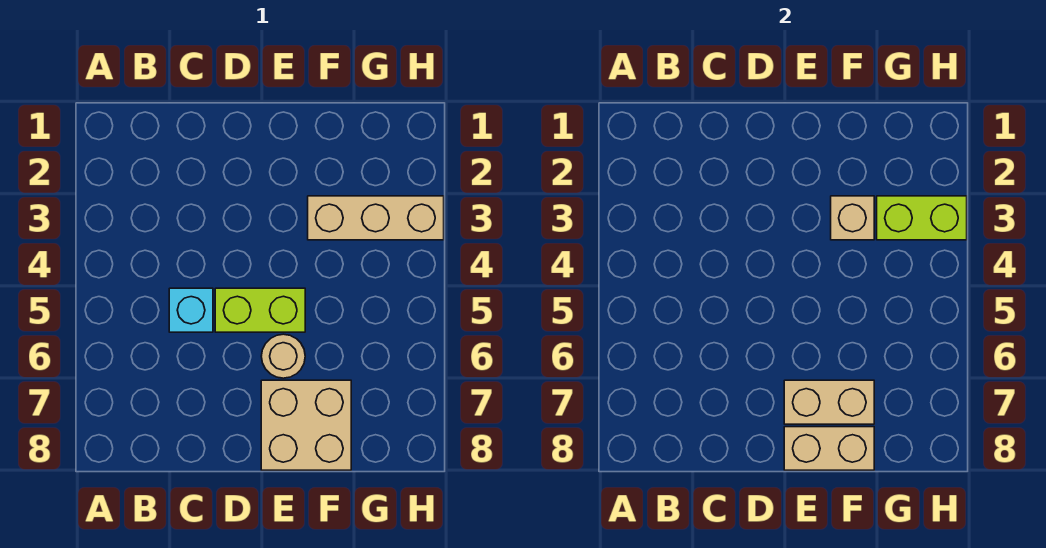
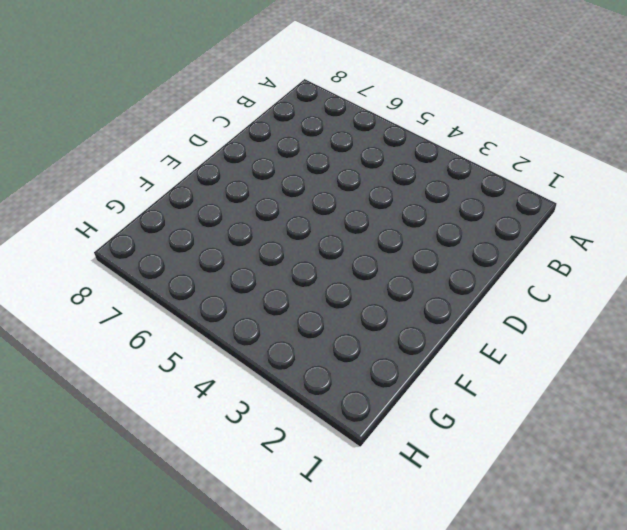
none -> cyan 1x1 brick [169,288,213,332]
none -> lime 1x2 brick [215,288,305,332]

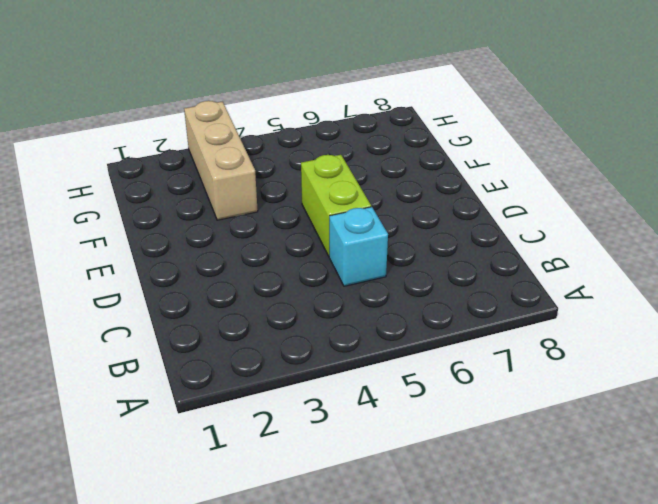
none -> tan 1x1 round brick [261,334,305,378]
none -> tan 2x2 brick [261,380,351,470]

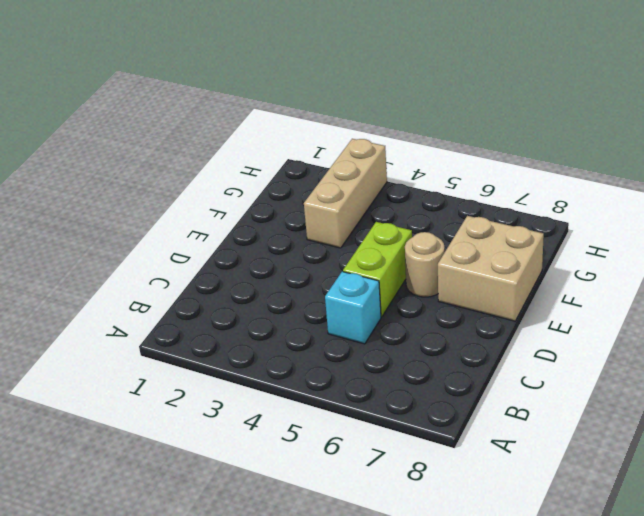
none -> tan 1x2 brick [784,380,874,424]
none -> tan 1x2 brick [784,427,874,470]

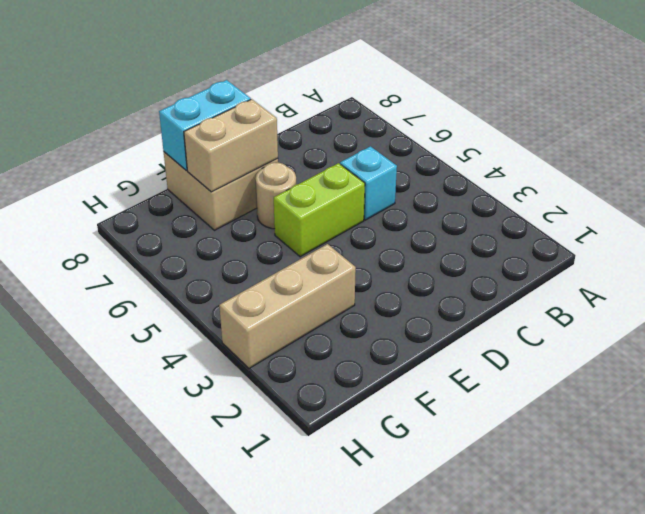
cyan 1x2 brick [159,80,251,170] -> tan 1x2 brick [784,427,874,470]
none -> tan 1x1 brick [831,196,874,240]
none -> lime 1x2 brick [877,196,967,240]

